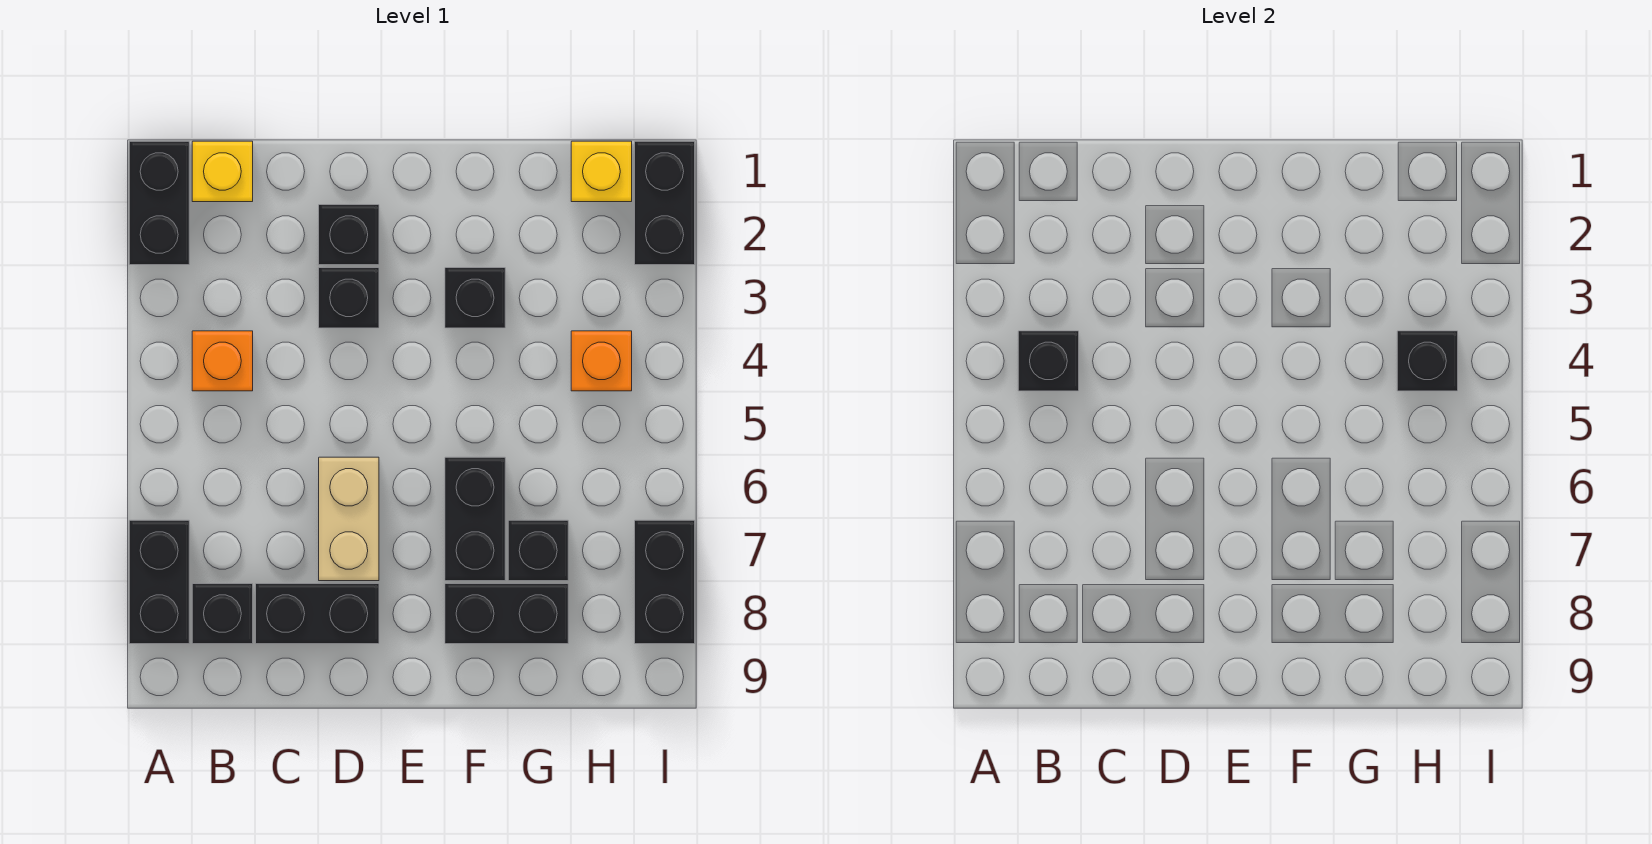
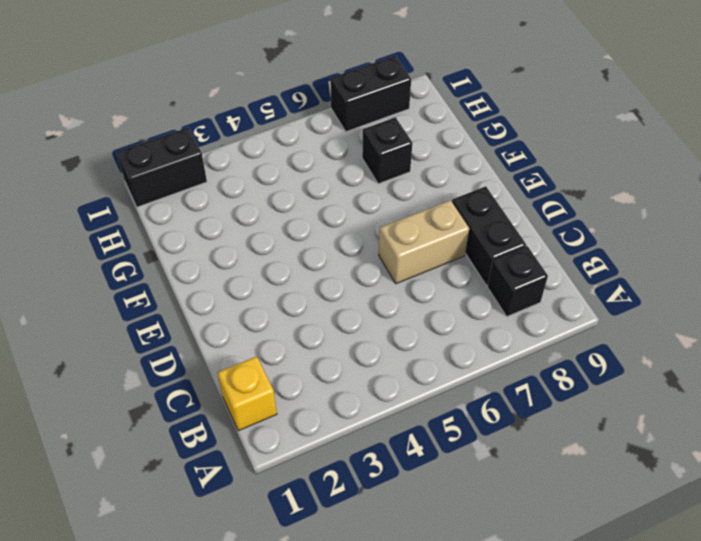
none -> black 1x2 brick [129,141,189,265]
none -> black 1x2 brick [129,520,189,644]
none -> orange 1x1 brick [192,331,253,391]

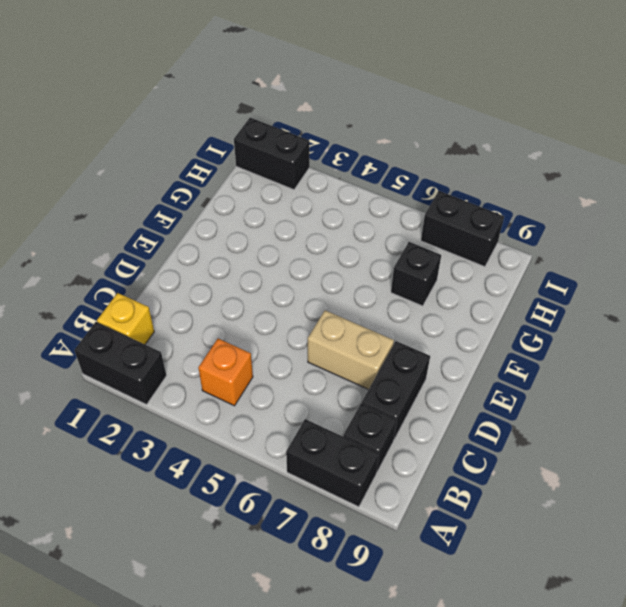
none -> black 1x1 brick [319,205,379,265]
none -> black 1x1 brick [319,268,379,328]
none -> black 1x1 brick [445,268,505,328]

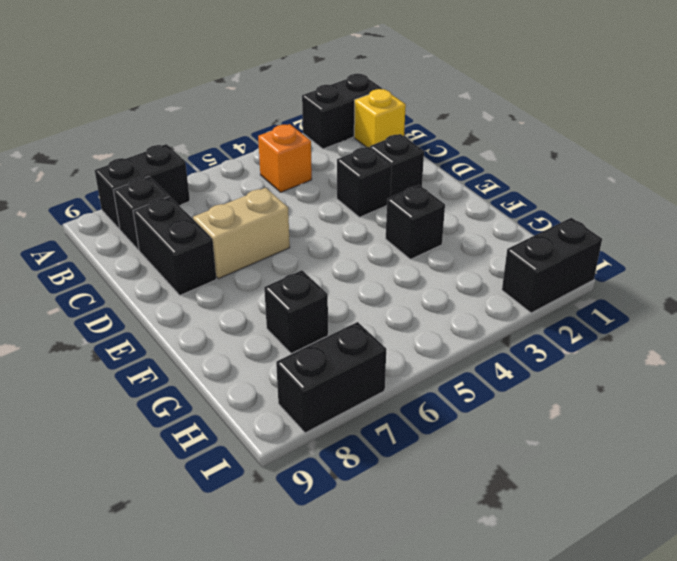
none -> black 1x2 brick [445,457,505,581]
none -> black 1x2 brick [445,584,568,644]
none -> yellow 1x1 brick [571,141,632,202]

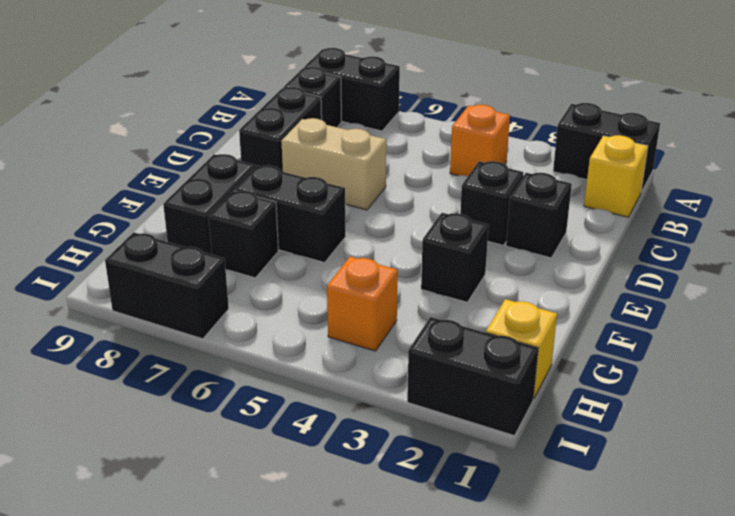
none -> black 1x1 brick [1018,331,1079,391]
none -> black 1x1 brick [1397,331,1458,391]

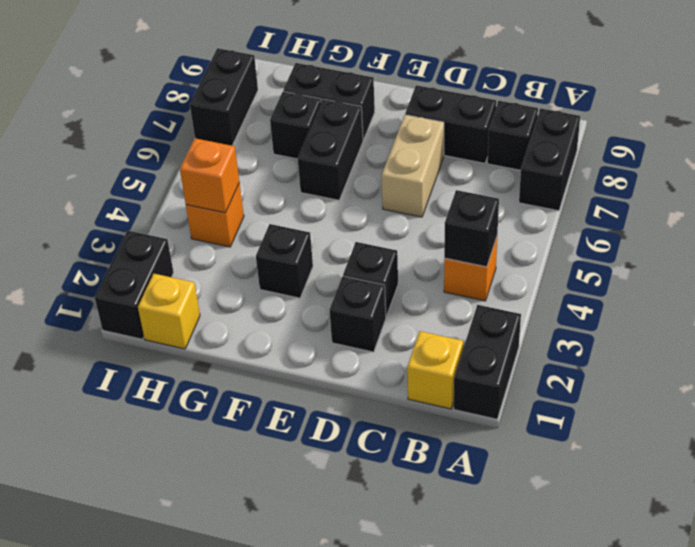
orange 1x1 brick [180,138,239,213] -> black 1x1 brick [1397,331,1458,391]

